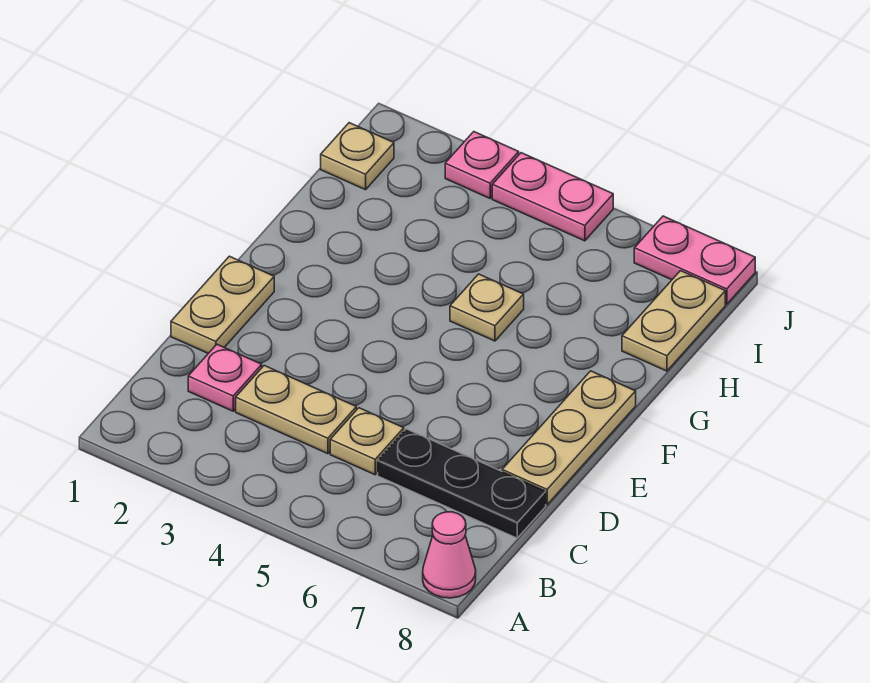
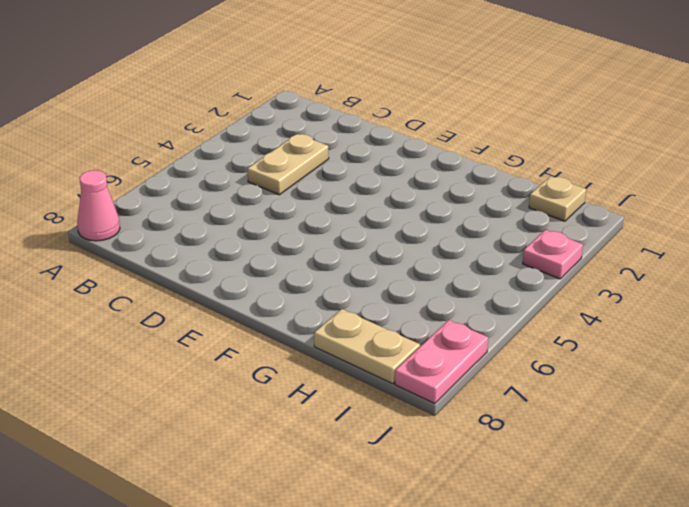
none -> pink 1x1 plate [188,345,262,411]
none -> tan 1x1 plate [330,408,404,475]
none -> black 1x3 plate [378,429,546,538]

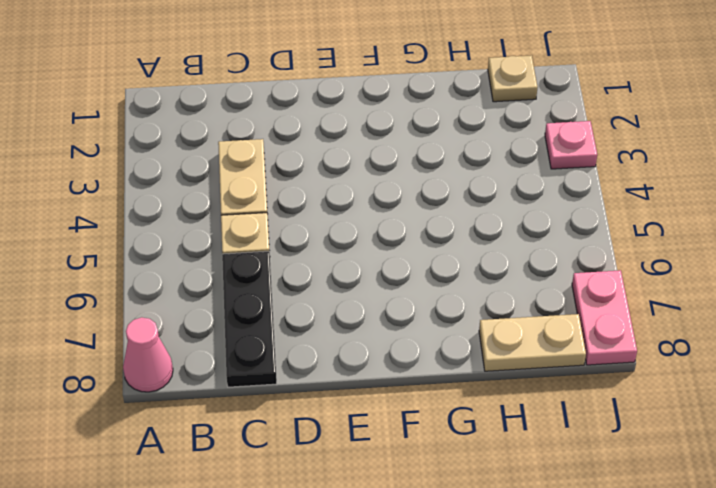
none -> pink 1x1 plate [188,345,262,411]
none -> tan 1x2 plate [171,256,274,353]
none -> tan 1x3 plate [502,371,636,505]

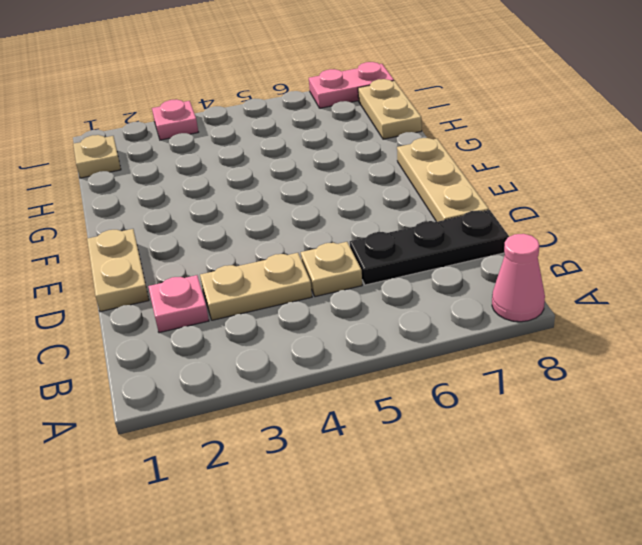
none -> tan 1x1 plate [450,274,524,341]
none -> pink 1x2 plate [492,153,613,241]

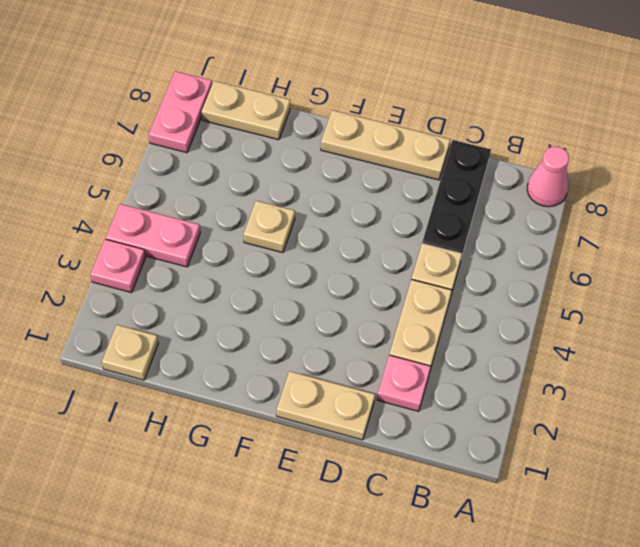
pink 1x2 plate [106,204,200,267] -> pink 1x2 plate turned to [492,153,613,241]

